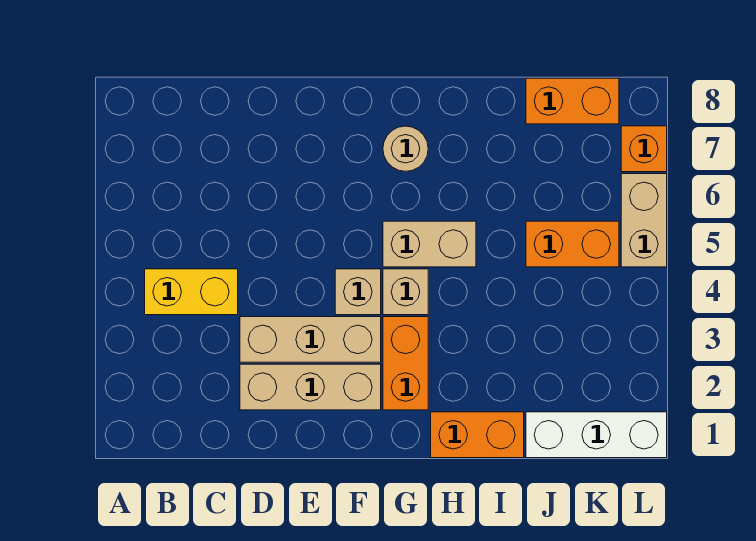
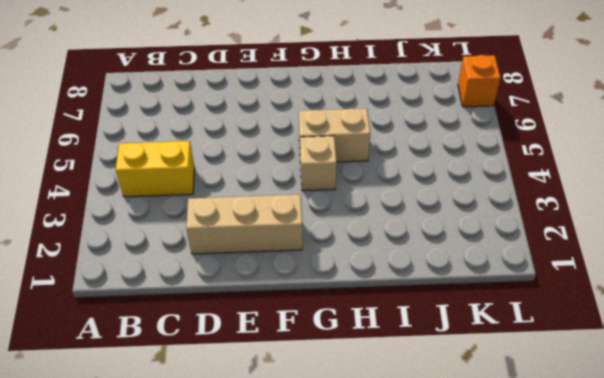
none -> tan 1x3 brick [240,317,381,362]
none -> tan 1x1 brick [335,269,381,315]
none -> orange 1x2 brick [383,317,428,410]

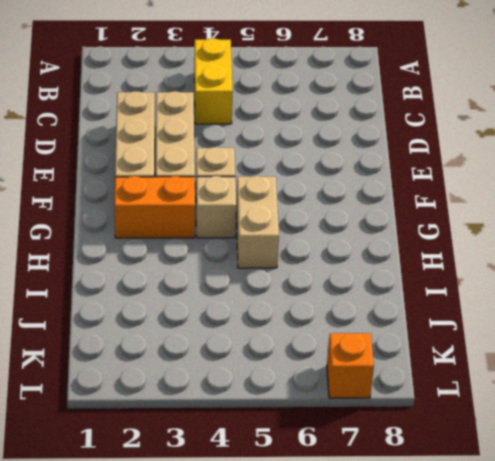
none -> tan 1x1 round brick [383,126,428,171]
none -> orange 1x2 brick [431,412,524,458]
none -> white 1x3 brick [526,412,667,458]

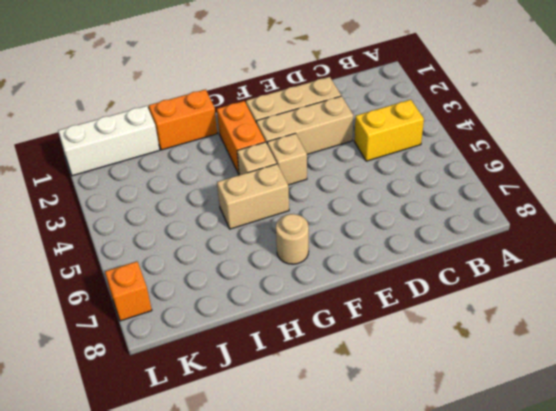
none -> orange 1x2 brick [526,221,619,267]
none -> orange 1x2 brick [526,78,619,124]
none -> tan 1x2 brick [621,174,667,267]

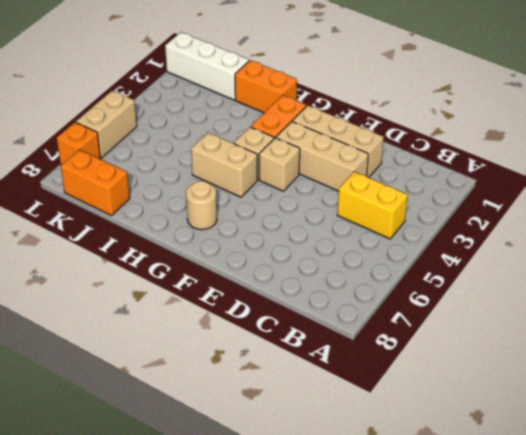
none -> orange 1x2 brick [526,221,619,267]

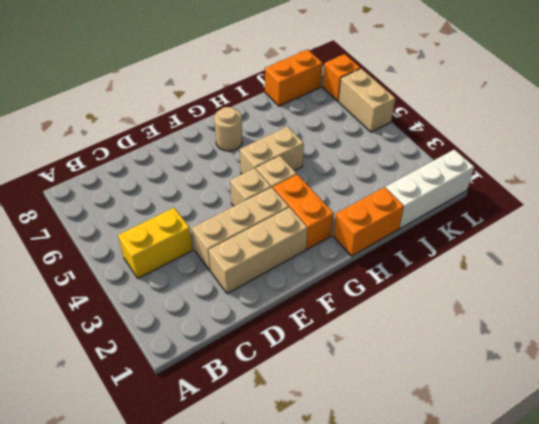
none -> orange 1x2 brick [526,221,619,267]

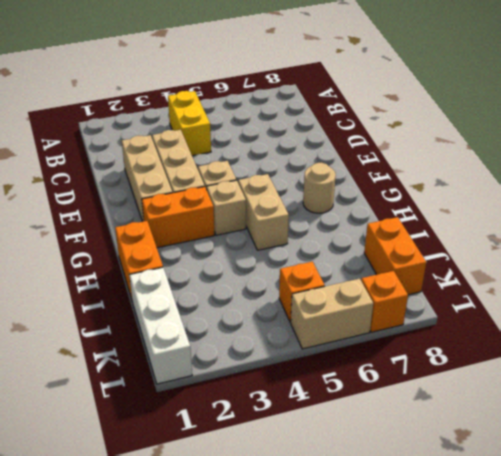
orange 1x1 brick [279,262,325,322] -> orange 1x2 brick [526,221,619,267]

